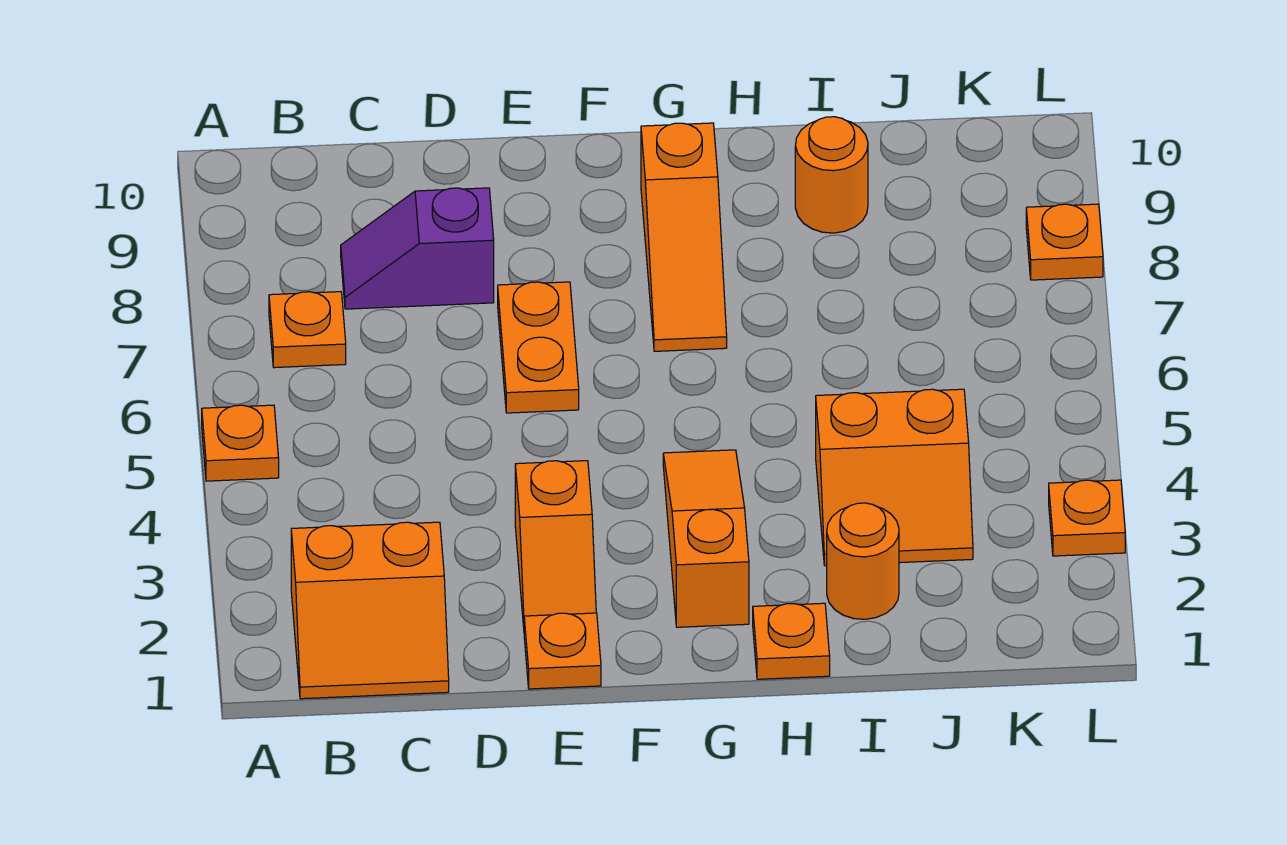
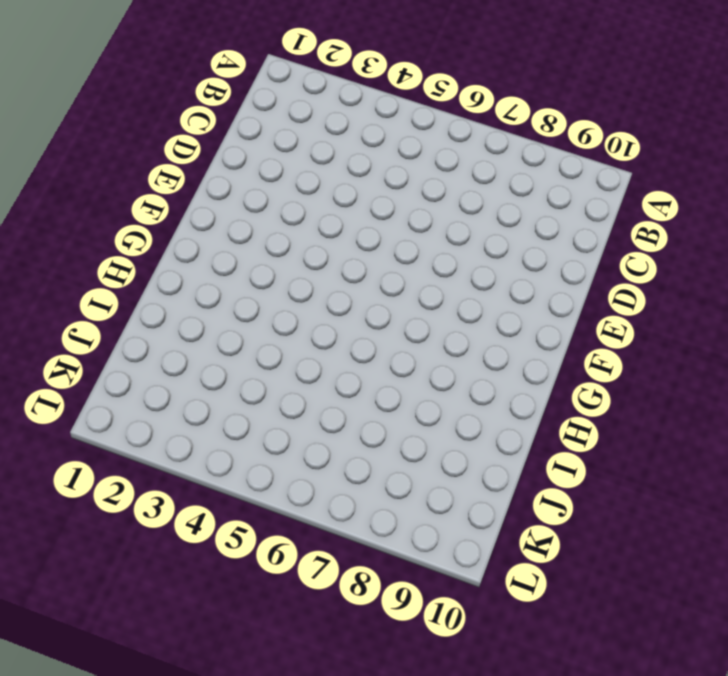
none -> orange 1x1 plate [202,405,279,481]
none -> orange 2x2 slope [291,522,449,699]
none -> orange 1x1 plate [269,292,346,368]

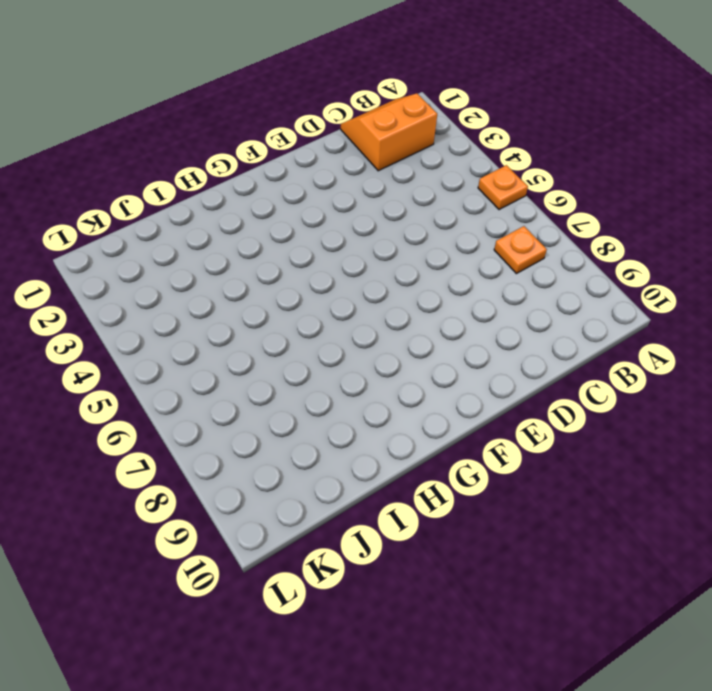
none -> purple 1x2 slope [341,188,494,309]
none -> orange 1x1 plate [524,613,601,689]
none -> orange 1x2 slope [515,461,596,627]

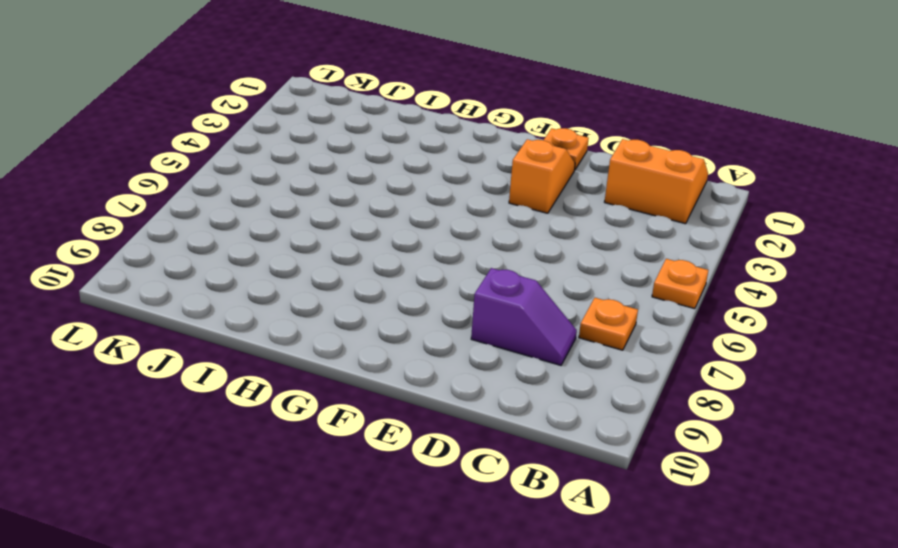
none -> orange 1x2 plate [498,282,579,413]
none -> orange 1x3 slope [663,450,749,627]
none -> orange 1x3 slope [641,123,727,351]

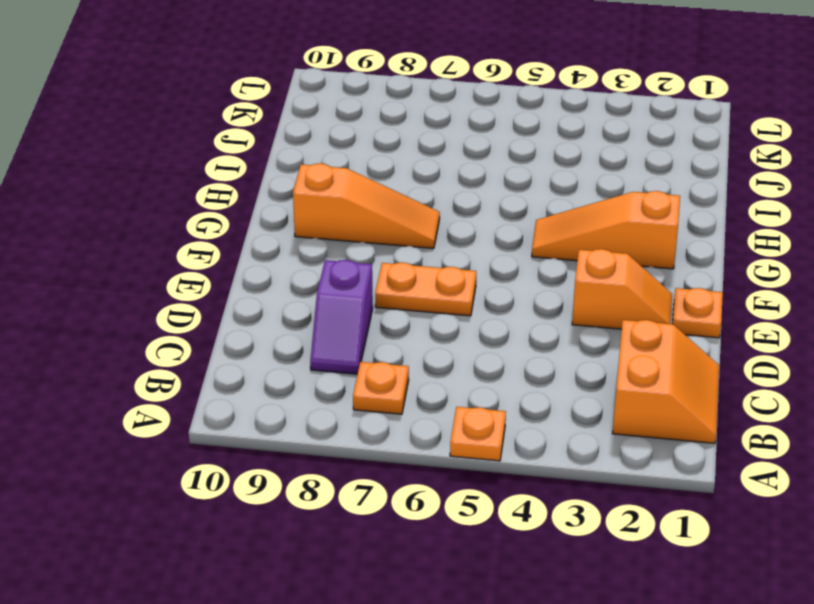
none -> orange 1x1 plate [753,603,830,679]
none -> orange 1x1 round brick [827,503,899,619]
none -> orange 2x2 slope [816,389,973,566]

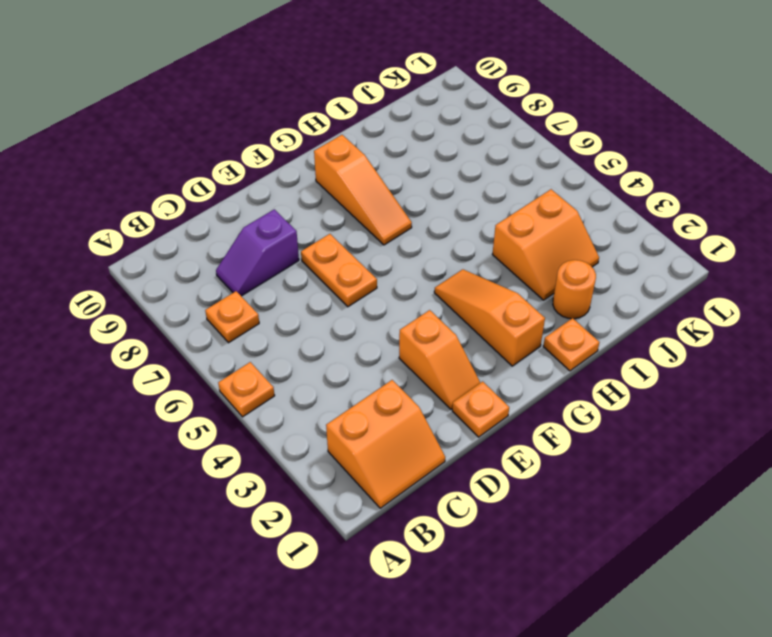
none -> orange 1x1 round brick [795,117,868,233]
none -> orange 1x1 plate [1049,480,1125,556]
none -> orange 1x1 plate [1026,204,1103,280]

